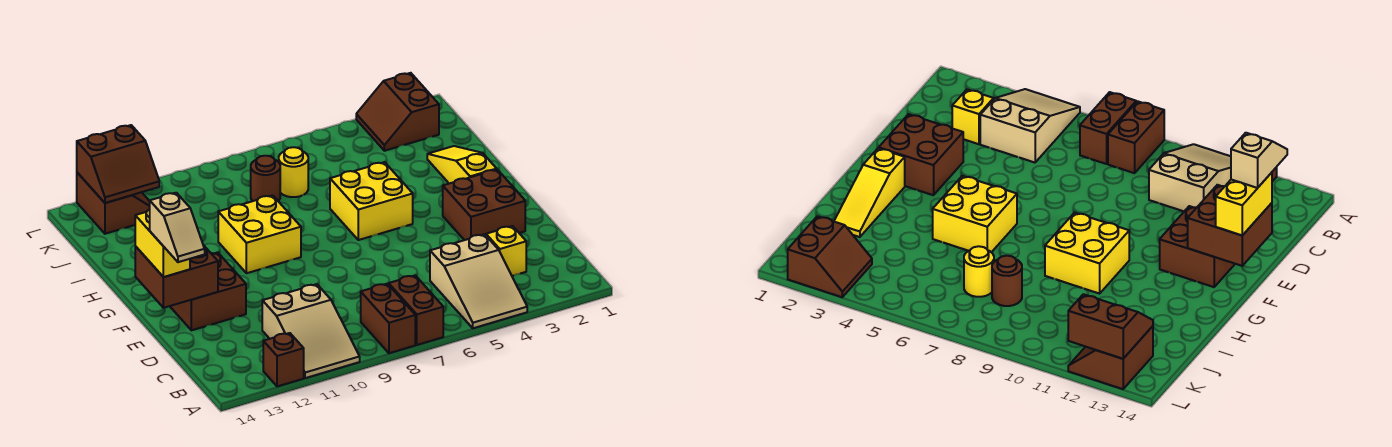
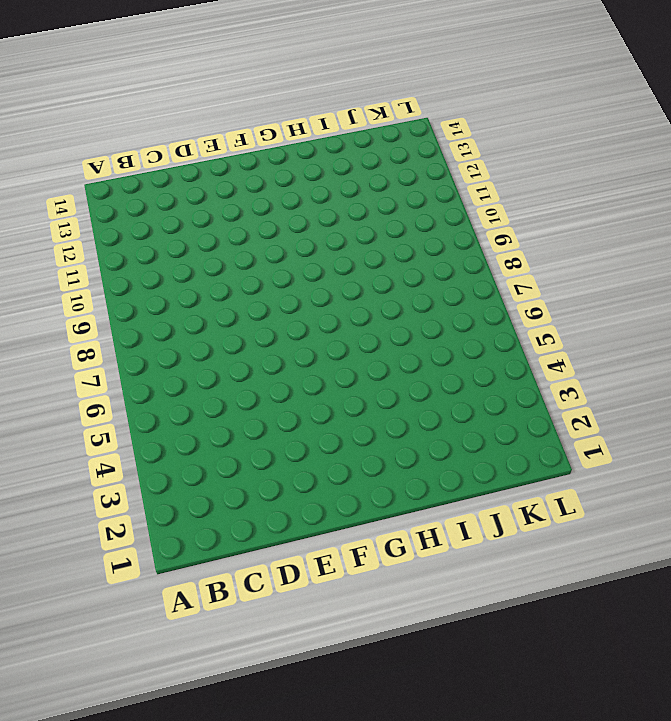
none -> tan 2x3 slope [430,234,527,328]
none -> brown 1x2 brick [389,275,443,345]
none -> brown 1x2 brick [361,284,415,353]

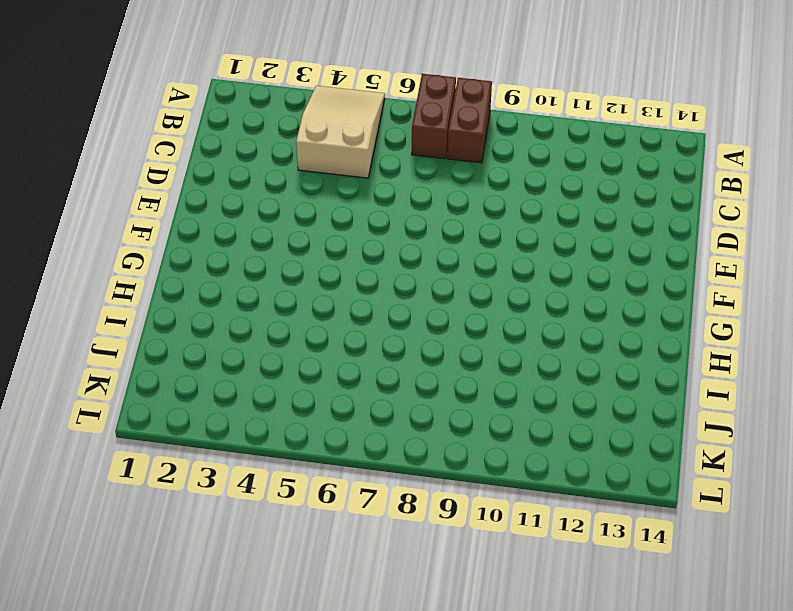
none -> tan 2x3 slope [262,284,360,378]
none -> brown 1x1 brick [263,333,304,386]
none -> yellow 1x1 brick [486,226,526,276]

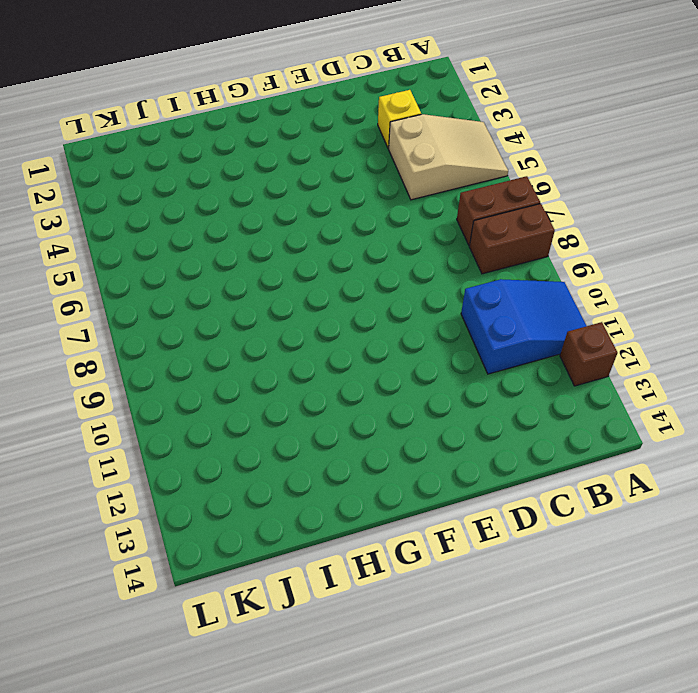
blue 2x3 slope [461,279,586,374] -> tan 2x3 slope [262,284,360,378]
none -> brown 2x2 brick [443,170,525,240]
none -> brown 2x2 brick [170,252,246,330]
none -> yellow 1x3 slope [427,146,497,184]

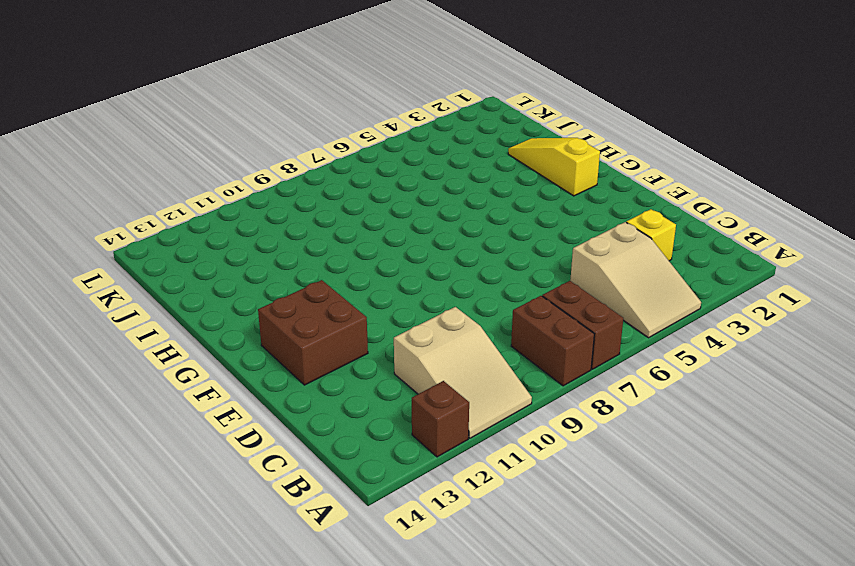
none -> brown 2x2 brick [443,170,525,240]
none -> yellow 2x2 brick [330,162,413,240]
none -> yellow 2x2 brick [218,195,301,273]

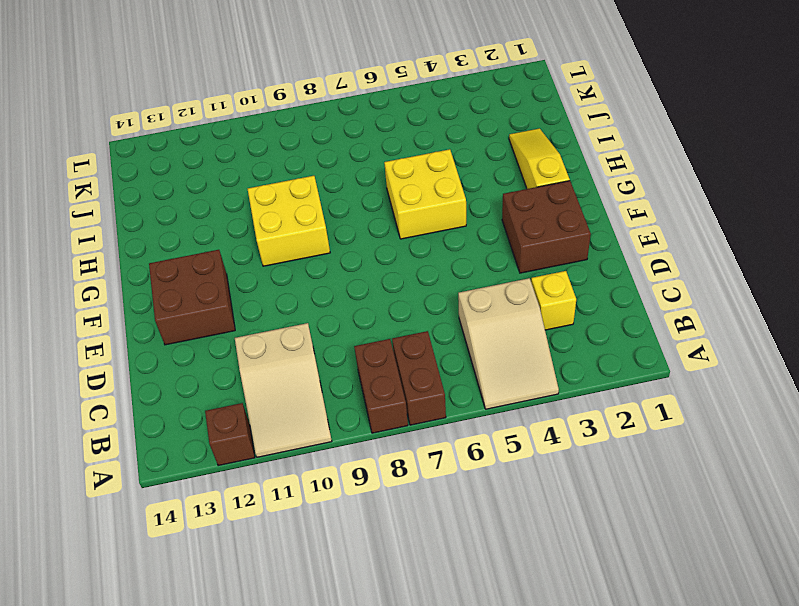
none -> yellow 1x1 round brick [279,147,308,197]
none -> brown 1x1 round brick [251,156,280,201]
none -> brown 2x2 slope [356,73,439,151]

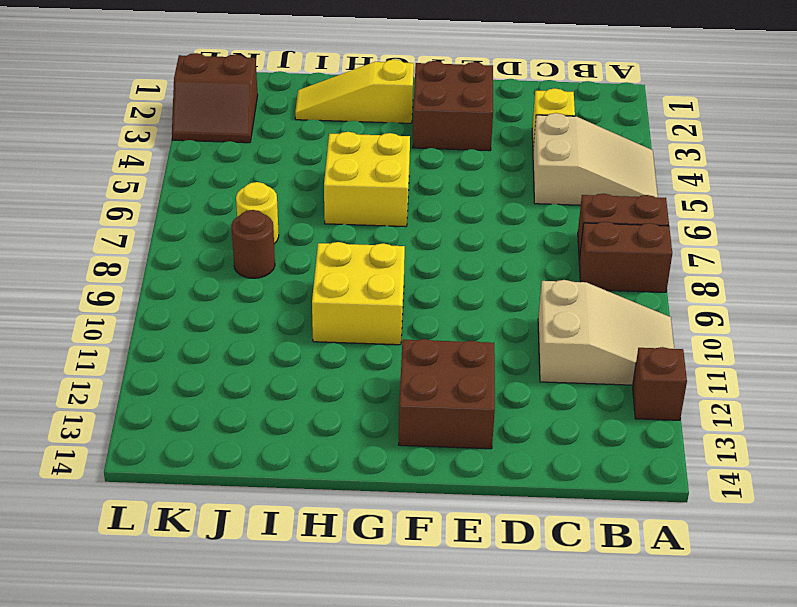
none -> brown 2x2 slope [77,173,150,234]
none -> brown 2x2 brick [135,245,218,308]
none -> brown 2x2 slope [77,125,159,203]

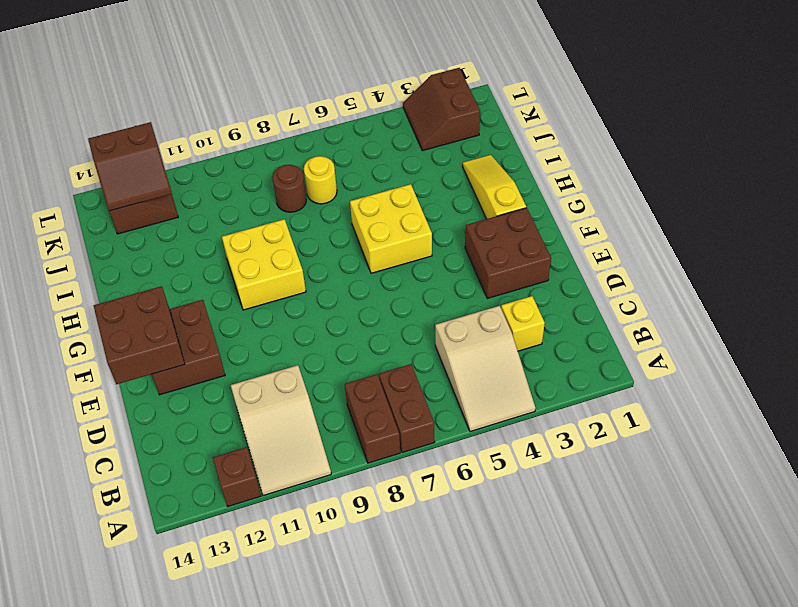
none -> yellow 1x2 brick [135,209,190,277]
none -> tan 1x2 slope [150,193,205,262]

